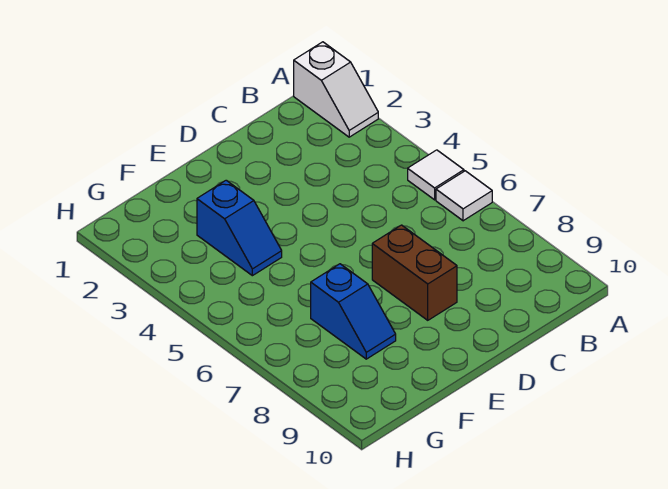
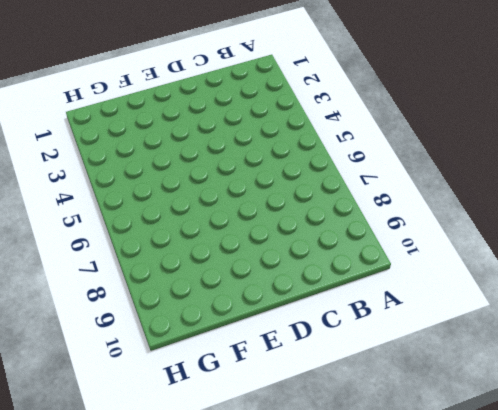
none -> white 1x2 slope [294,42,378,137]
none -> white 1x1 tile [408,150,464,200]

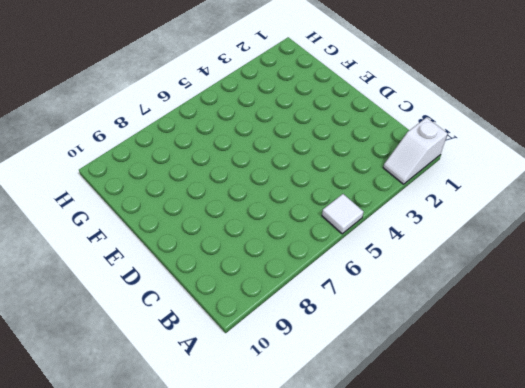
none -> white 1x1 tile [436,171,492,221]
none -> brown 1x2 brick [372,225,457,320]

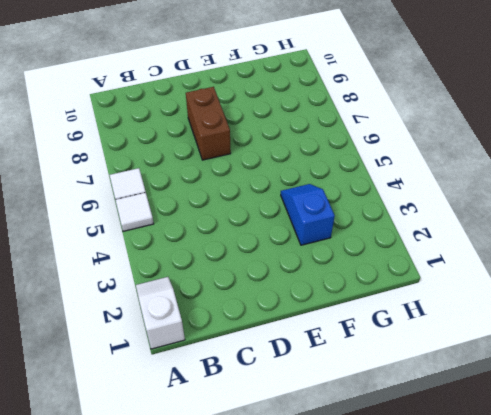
none -> blue 1x2 slope [311,264,396,359]

